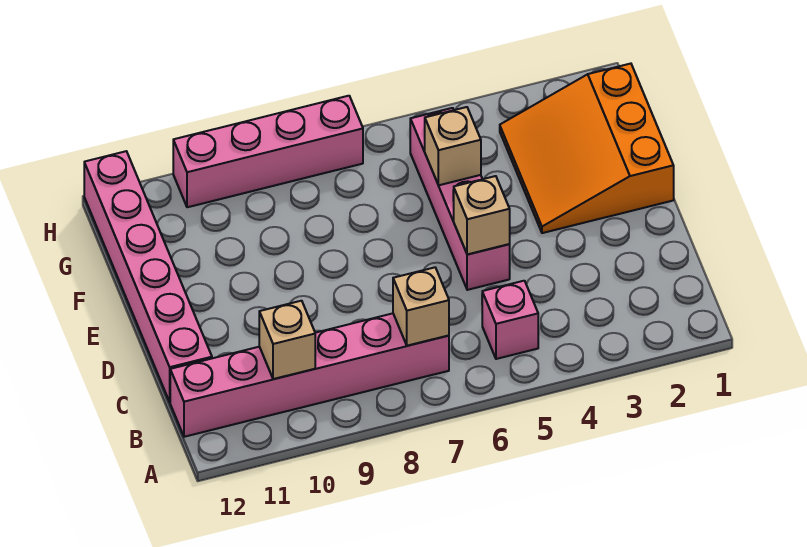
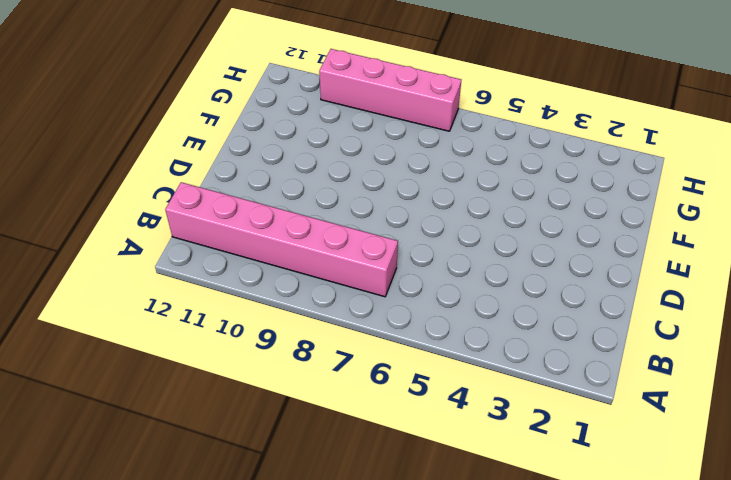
none -> pink 1x1 brick [482,281,538,359]
none -> pink 1x6 brick [84,151,212,402]

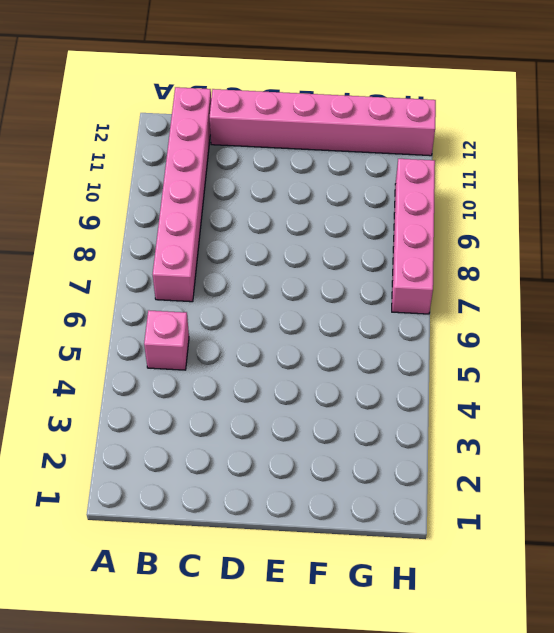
none -> pink 1x4 brick [410,108,510,290]
none -> orange 3x3 slope [500,64,674,233]

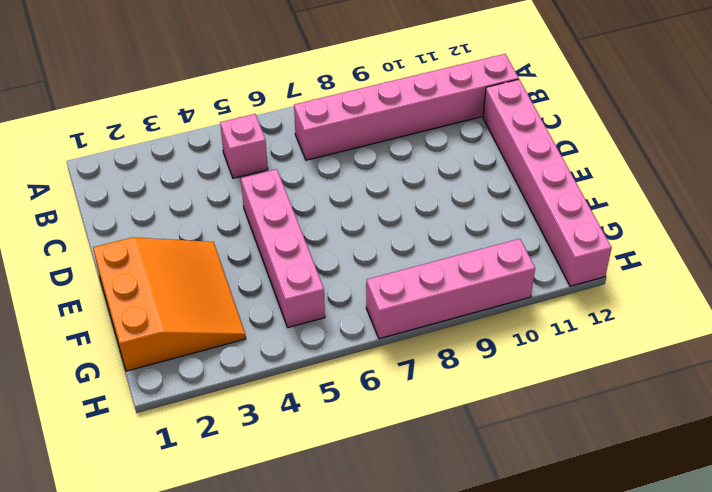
none -> tan 1x1 brick [393,267,449,346]
none -> tan 1x1 brick [259,301,315,379]

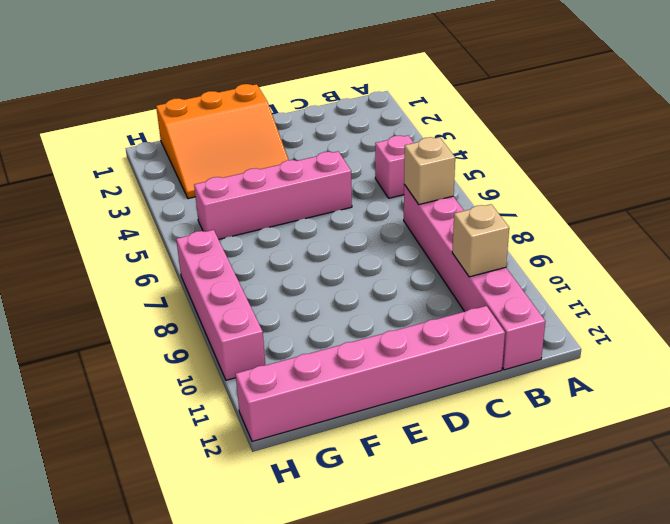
none -> tan 1x1 brick [453,176,510,255]
none -> tan 1x1 brick [425,107,481,185]

